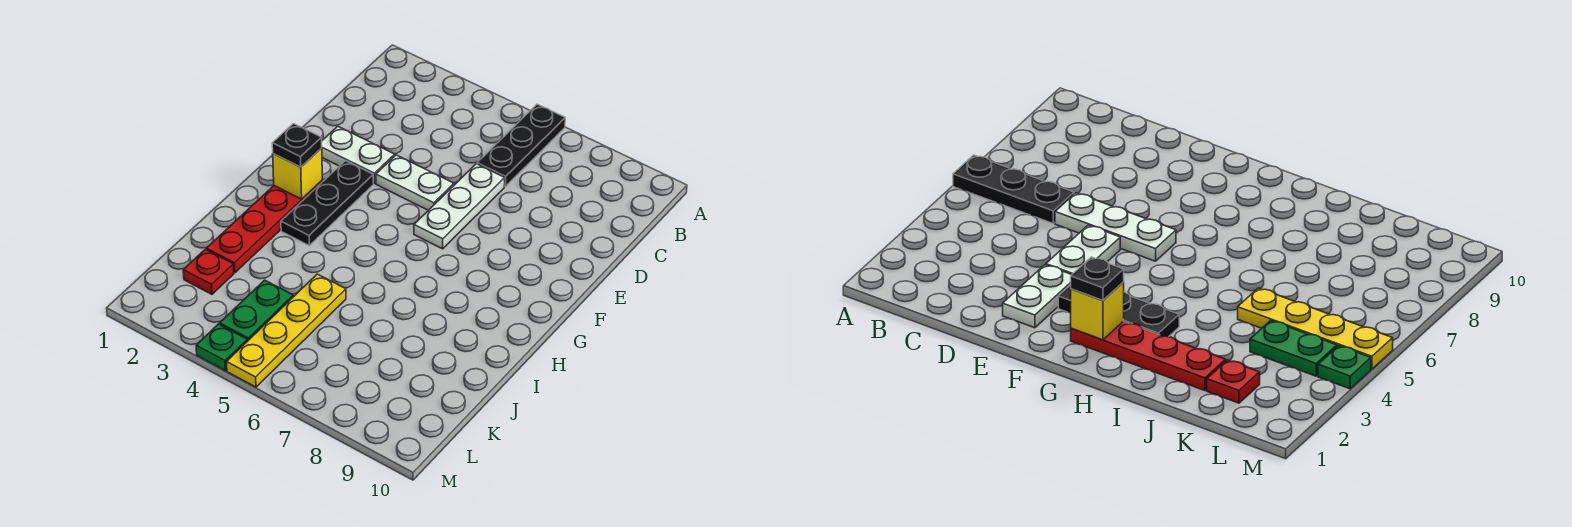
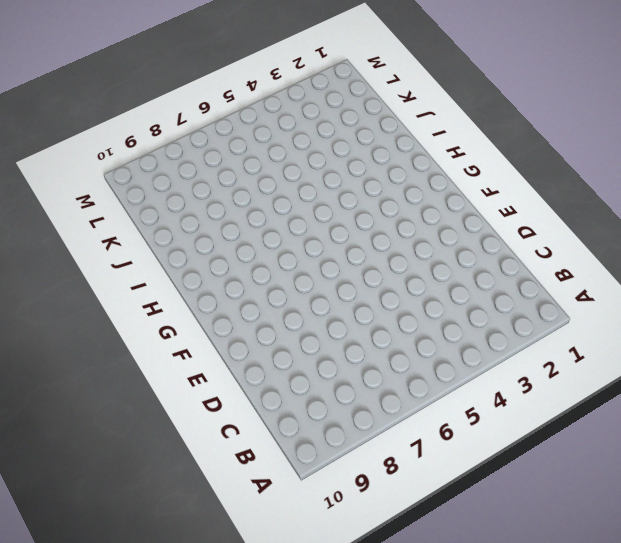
none -> black 1x3 plate [477,104,565,186]
none -> white 1x3 plate [414,164,505,249]
none -> white 1x2 plate [322,126,395,183]

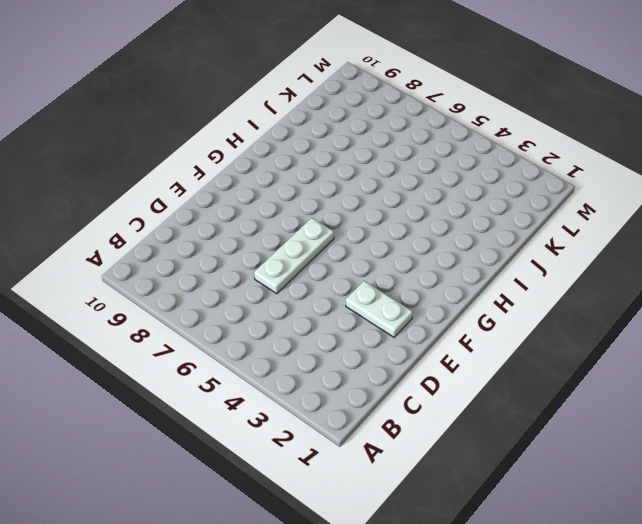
none -> black 1x3 plate [477,104,565,186]
none -> white 1x2 plate [376,155,454,210]
none -> black 1x3 plate [281,161,373,245]

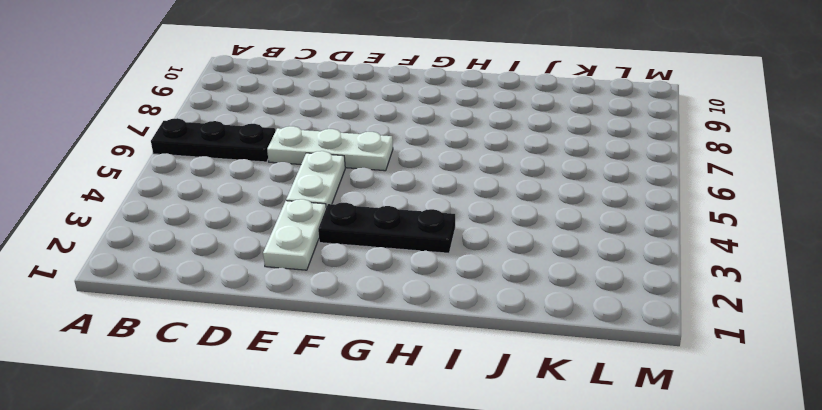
none -> red 1x4 plate [206,181,322,273]
none -> yellow 1x4 plate [227,274,346,387]
none -> red 1x1 plate [183,249,234,294]

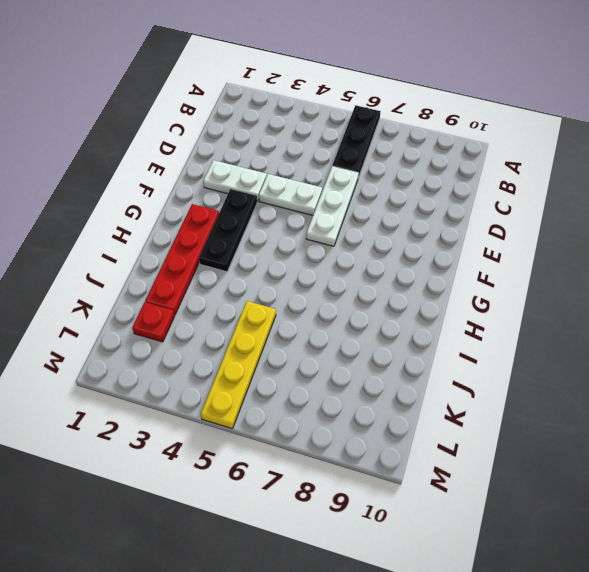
none -> green 1x2 plate [220,280,293,341]
none -> green 1x1 plate [196,324,247,371]
none -> yellow 1x1 brick [273,148,322,199]

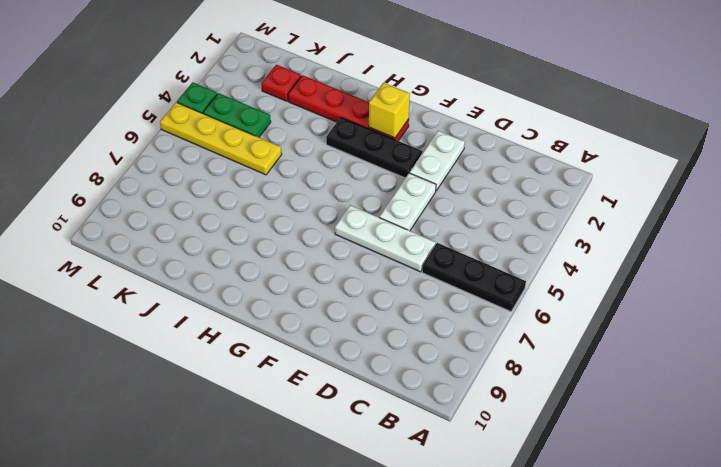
none -> black 1x1 plate [272,124,322,167]

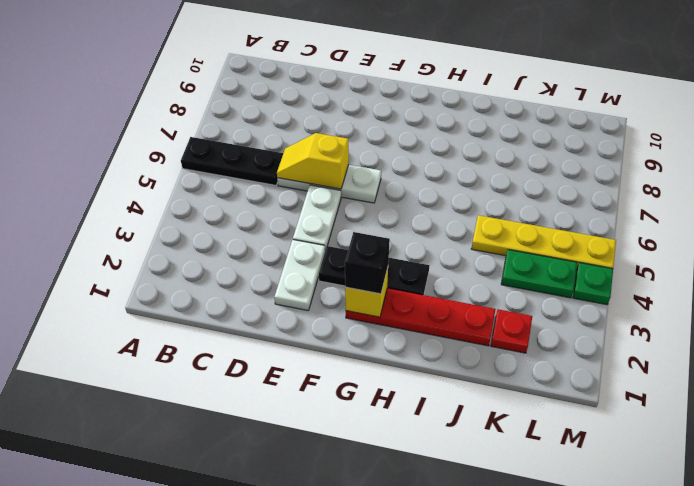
yellow 1x2 slope [277,133,349,189] -> none
black 1x1 brick [345,232,390,294] -> black 1x1 plate [272,124,322,167]

